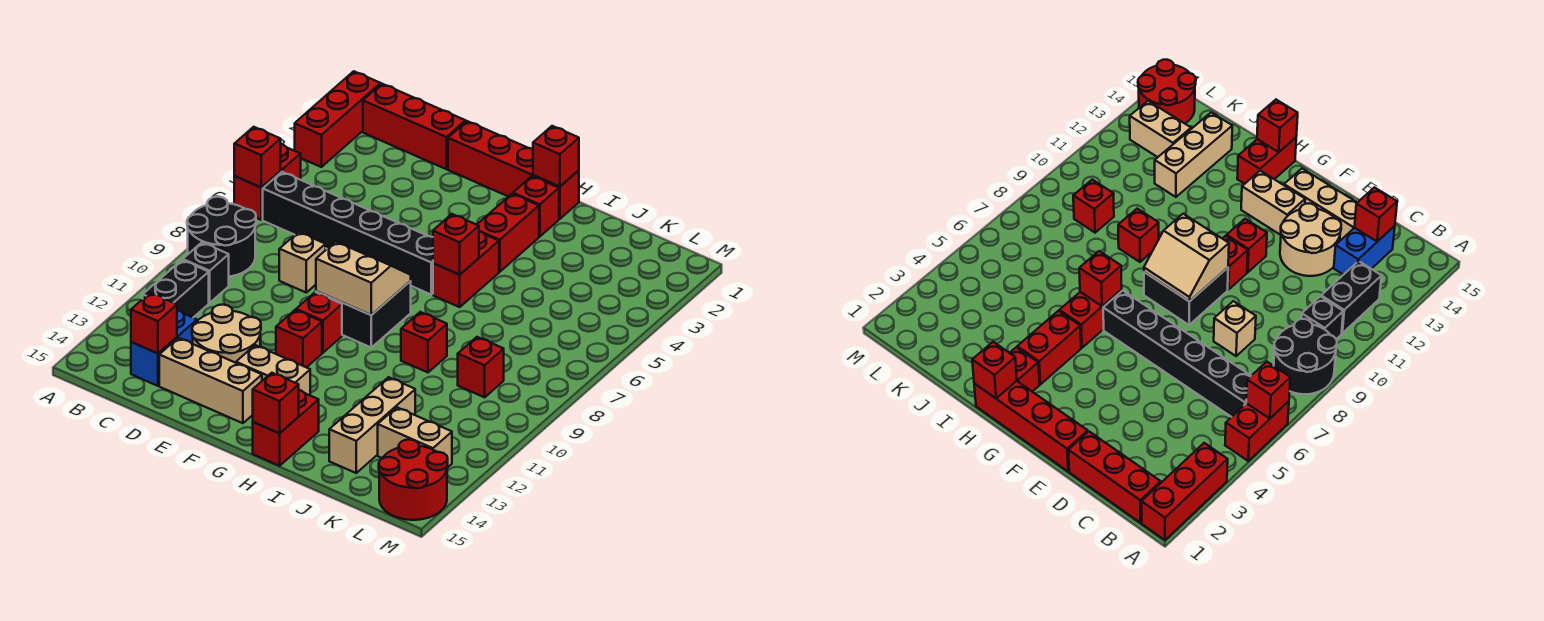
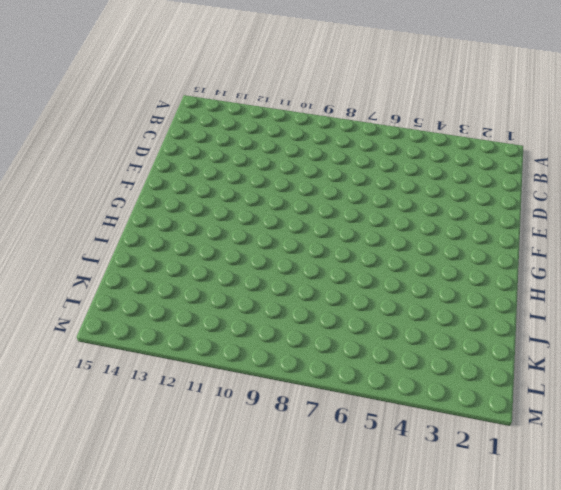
none -> red 1x3 brick [295,71,381,167]
none -> red 1x2 brick [234,144,301,220]
none -> black 2x2 round brick [187,197,256,277]
none -> red 1x3 brick [363,84,466,169]

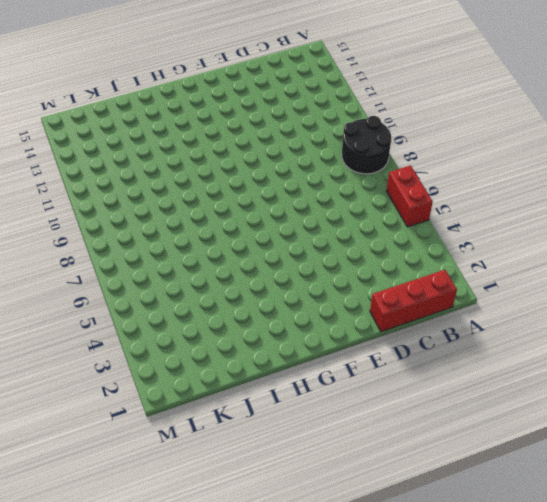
none -> red 1x3 brick [295,71,381,167]
none -> black 1x6 brick [263,172,433,295]
none -> black 1x1 brick [183,243,229,303]
none -> black 1x2 brick [143,260,209,317]

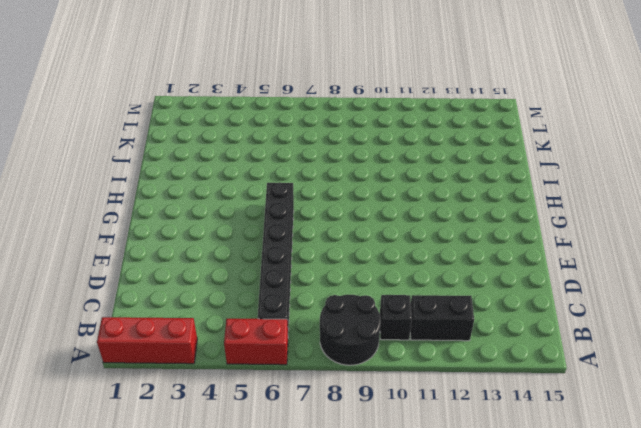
none -> red 1x3 brick [363,84,466,169]
none -> blue 1x2 brick [131,310,197,386]
none -> tan 1x1 brick [279,232,325,292]
none -> tan 2x2 round brick [192,305,261,363]

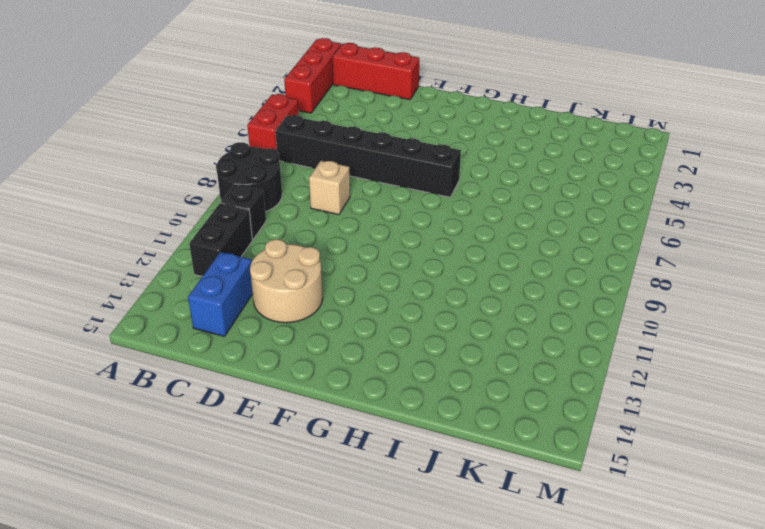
none -> tan 1x3 brick [159,338,262,423]
none -> red 1x4 brick [448,121,579,219]
none -> black 2x2 brick [316,281,411,347]
none -> red 1x1 brick [296,292,342,353]

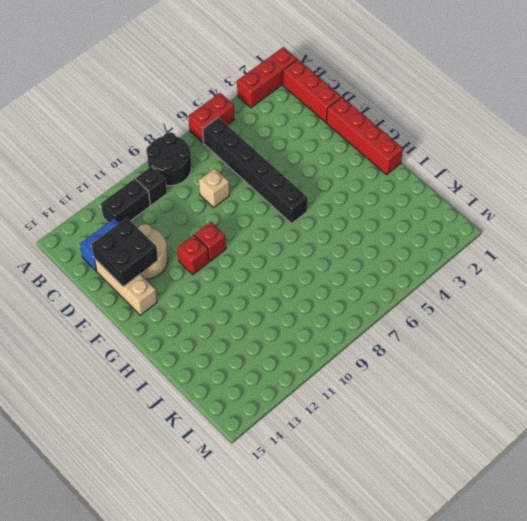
black 2x2 brick [92,218,158,287] -> black 2x2 brick moved to [316,281,411,347]
none -> tan 1x2 brick [236,345,310,395]
none -> red 1x1 brick [513,176,559,237]
none -> red 1x2 brick [477,194,539,272]
none -> red 1x2 brick [433,232,499,307]

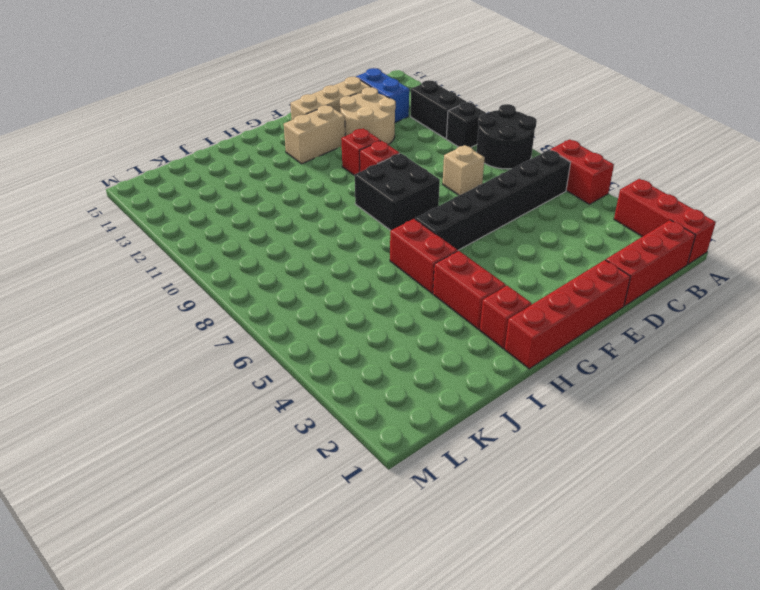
none -> red 1x2 brick [253,390,319,466]
none -> red 1x1 brick [401,312,447,372]
none -> tan 1x3 brick [329,377,415,473]
none -> red 1x1 brick [458,337,504,397]

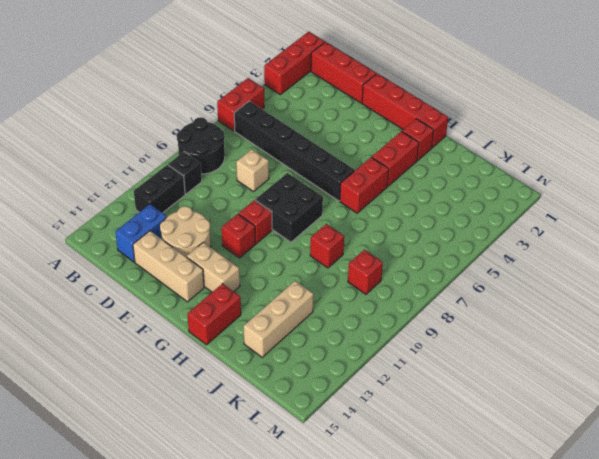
none -> tan 1x2 brick [378,407,452,468]
none -> red 2x2 round brick [379,439,448,520]
none -> red 1x1 brick [234,127,281,188]
none -> red 1x1 brick [131,293,177,353]

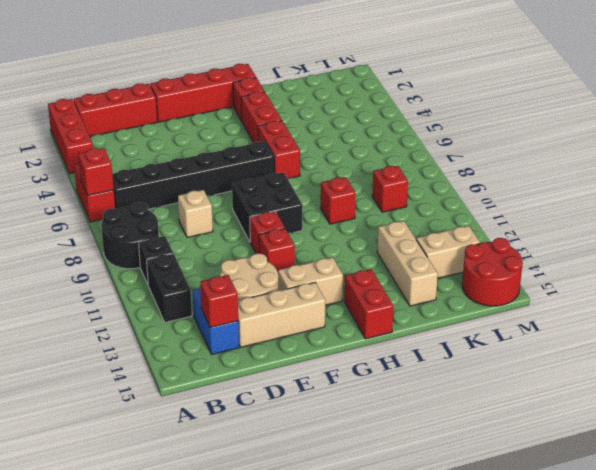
none -> tan 2x2 slope [316,242,411,315]
none -> red 1x1 brick [533,126,579,187]
none -> red 1x1 brick [433,214,479,275]
none -> red 1x1 brick [253,373,299,433]

